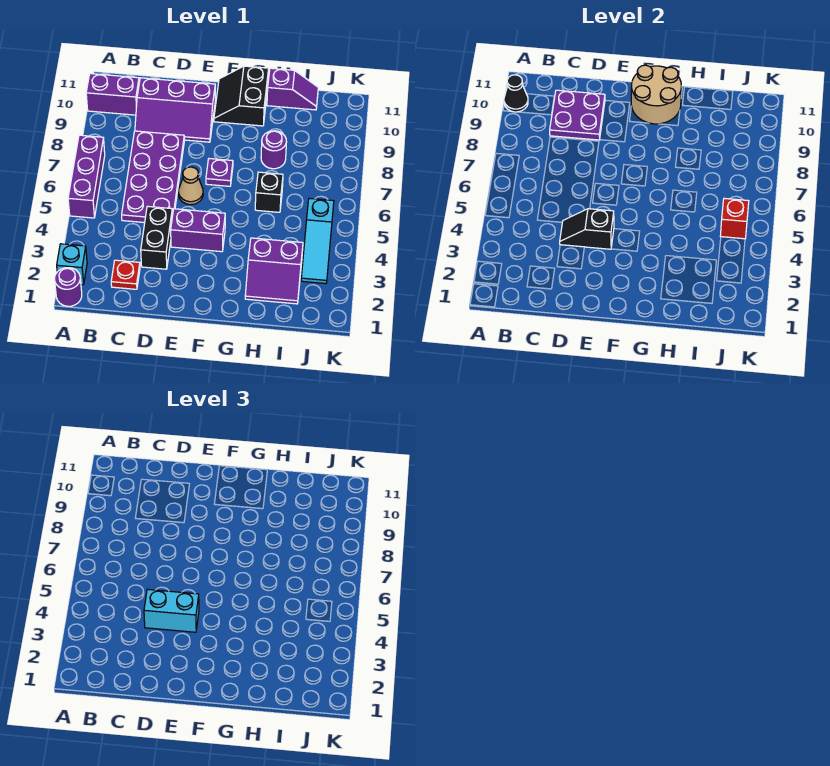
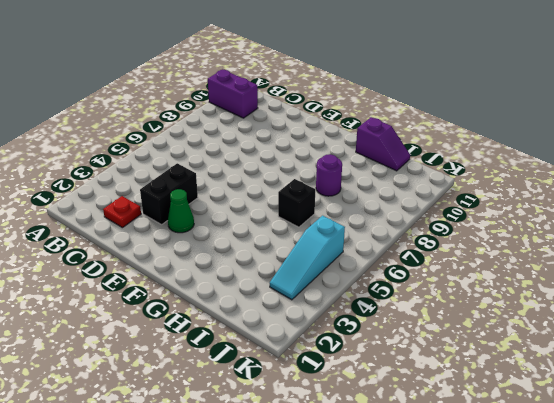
green 1x1 cone [168,189,194,233] -> none
none -> purple 1x1 round brick [55,268,82,306]
none -> cyan 1x1 brick [57,244,87,285]
none -> purple 1x3 brick [68,135,105,218]

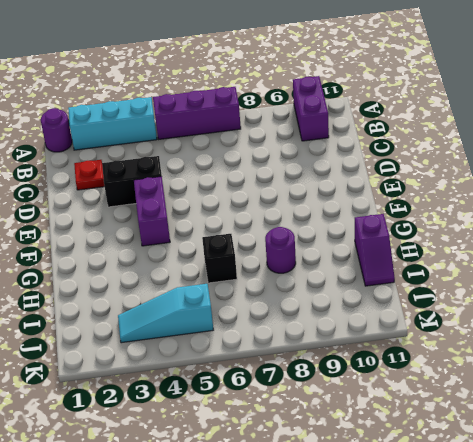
cyan 1x3 brick [68,97,157,150] -> cyan 1x1 brick [57,244,87,285]
none -> purple 2x4 plate [122,131,184,223]
none -> purple 2x3 slope [135,78,215,142]
none -> tan 1x1 cone [178,167,203,205]

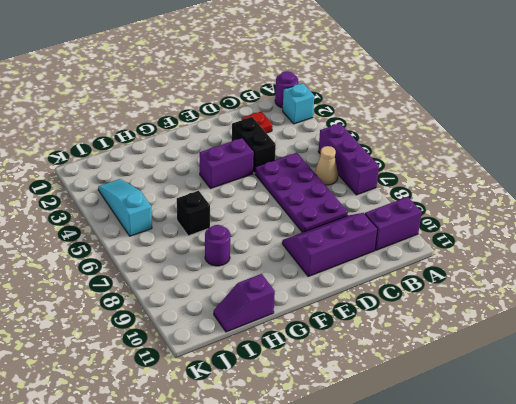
tan 1x1 cone [315,146,338,185] -> tan 1x1 cone moved to [178,167,203,205]
none -> purple 1x1 plate [206,159,233,186]
none -> black 2x2 slope [214,66,269,126]
none -> purple 2x2 slope [245,238,303,304]

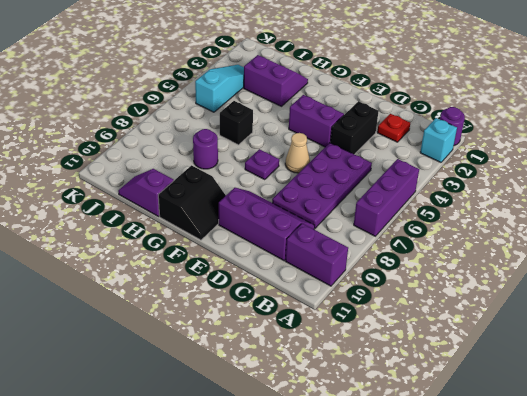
none -> black 1x1 cone [504,75,528,112]
none -> purple 2x2 plate [550,90,605,140]
none -> black 1x2 slope [560,209,614,249]

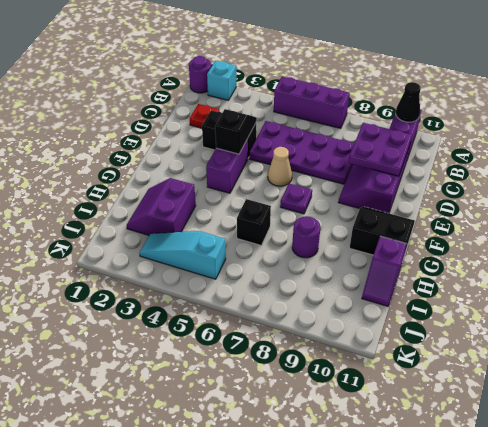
none -> tan 2x2 round brick [631,65,681,124]
none -> red 1x1 brick [720,198,749,239]
none -> cyan 1x2 brick [144,589,199,632]

